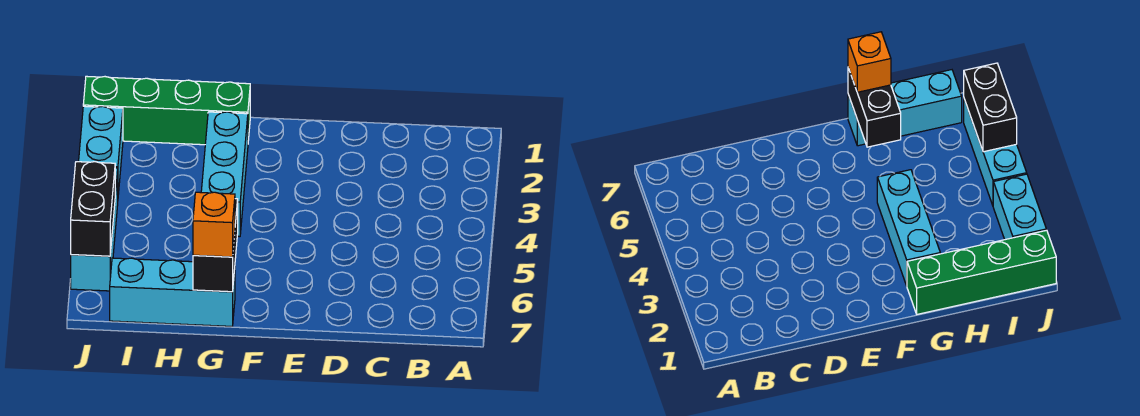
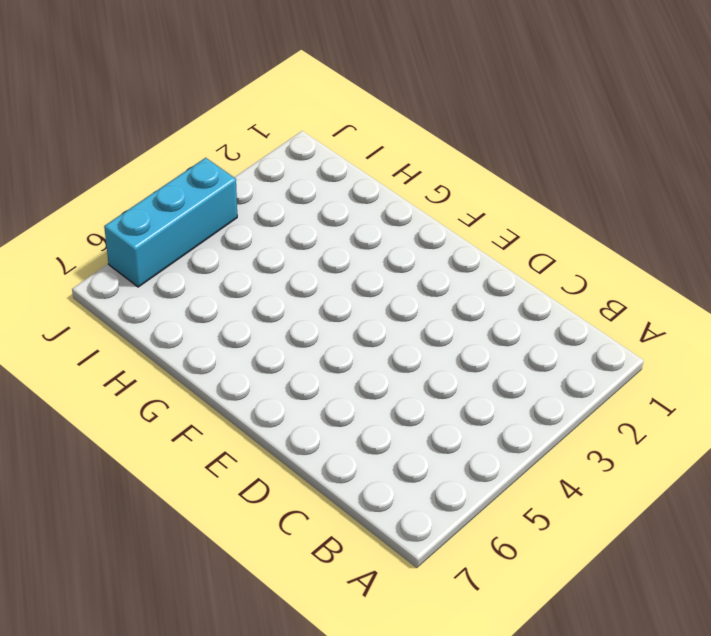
none -> green 1x4 brick [83,76,250,145]
none -> cyan 1x3 brick [201,112,248,237]

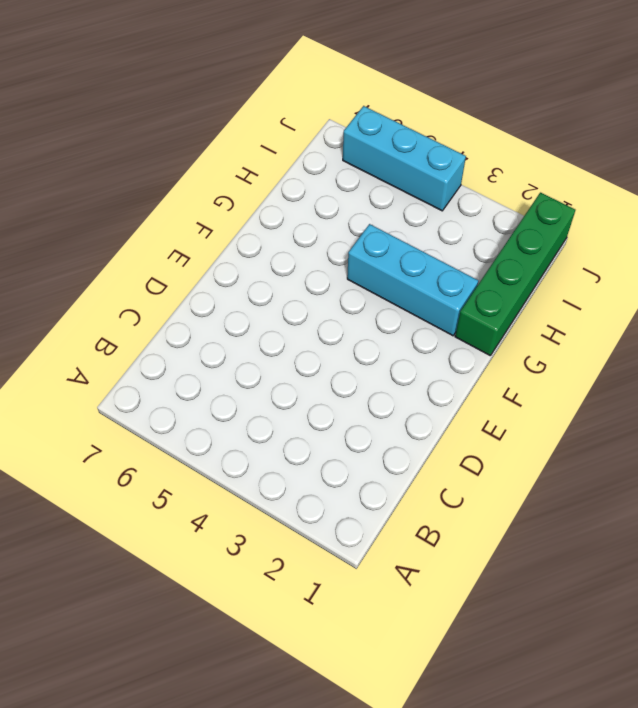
none -> cyan 1x3 brick [110,258,235,326]
none -> cyan 1x2 brick [79,106,123,194]

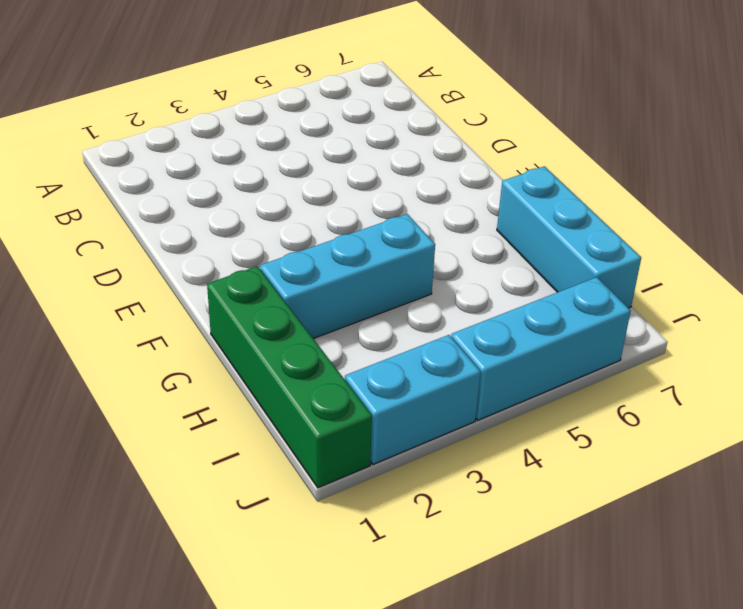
none -> black 1x2 brick [193,199,238,292]
none -> black 1x2 brick [71,162,115,256]

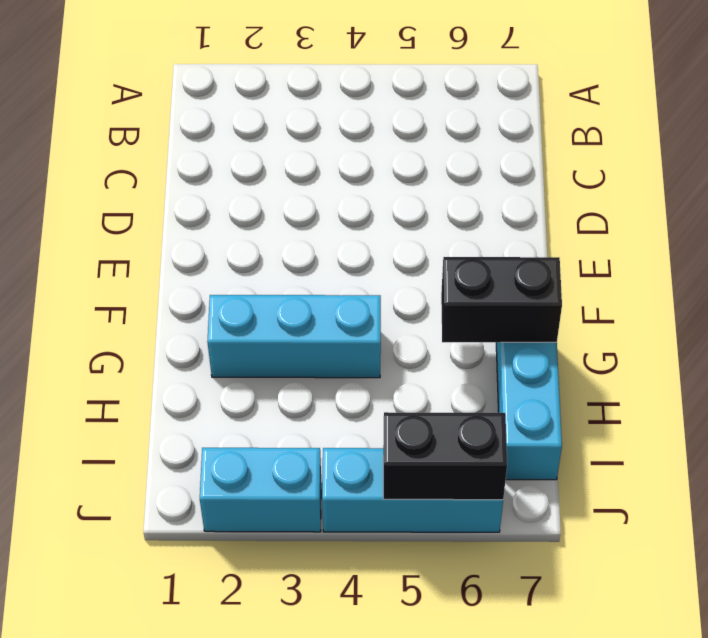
none -> green 1x4 brick [83,76,250,145]
none -> orange 1x1 brick [193,192,235,257]

